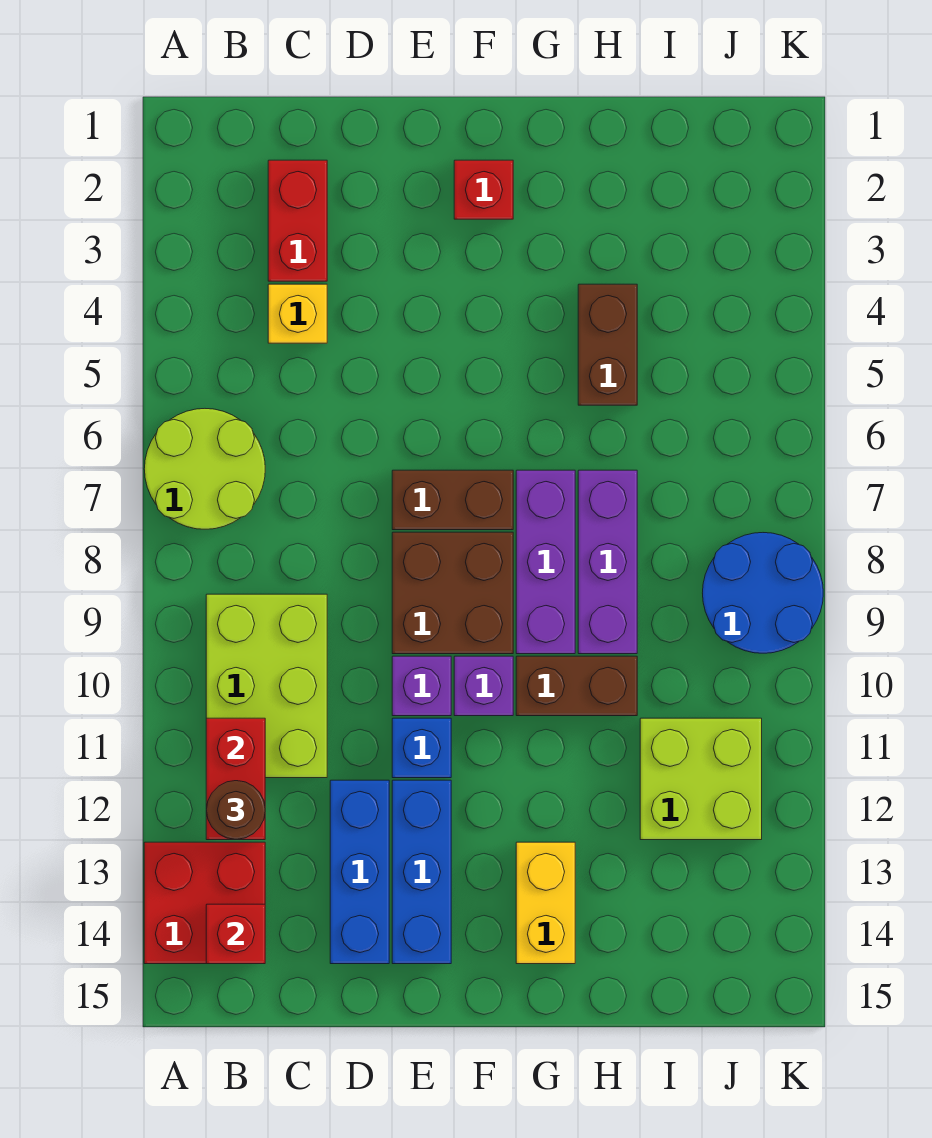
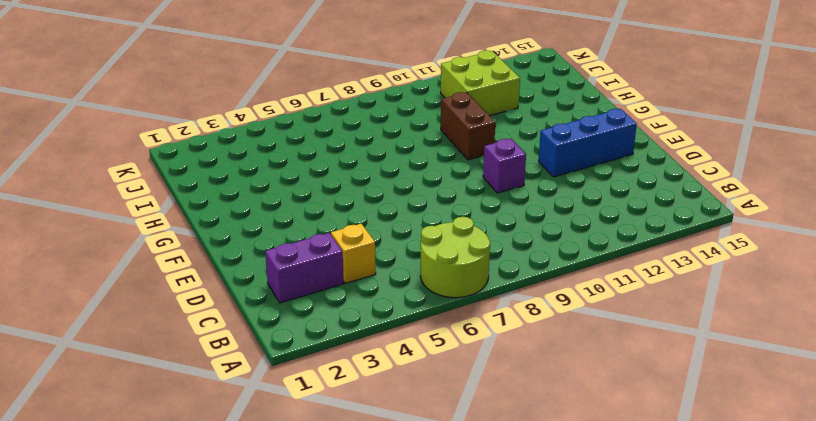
purple 1x2 brick [265,233,344,303] -> red 1x2 brick [268,160,327,281]
none -> red 2x2 brick [144,842,265,964]
none -> lime 2x3 brick [206,594,327,778]
none -> blue 1x3 brick [330,780,389,964]

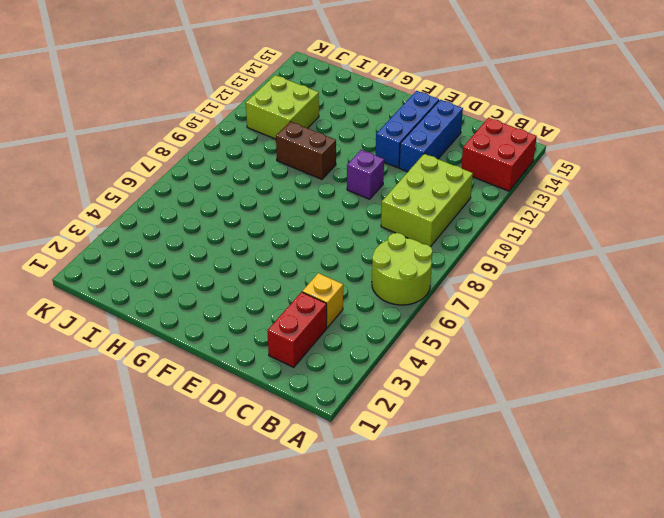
none -> brown 1x2 brick [392,470,513,530]
none -> brown 2x2 brick [392,532,513,654]
none -> blue 1x1 brick [392,718,451,778]

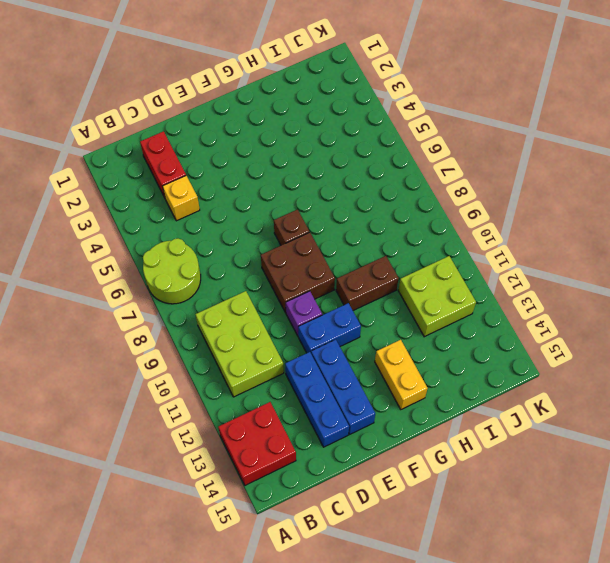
blue 1x2 brick [298,303,361,353] -> blue 1x1 brick [392,718,451,778]
brown 1x1 brick [274,209,309,245] -> brown 1x2 brick [392,470,513,530]
none -> red 1x1 brick [454,160,513,219]
none -> purple 1x1 brick [454,656,513,716]
none -> purple 1x3 brick [516,470,575,654]

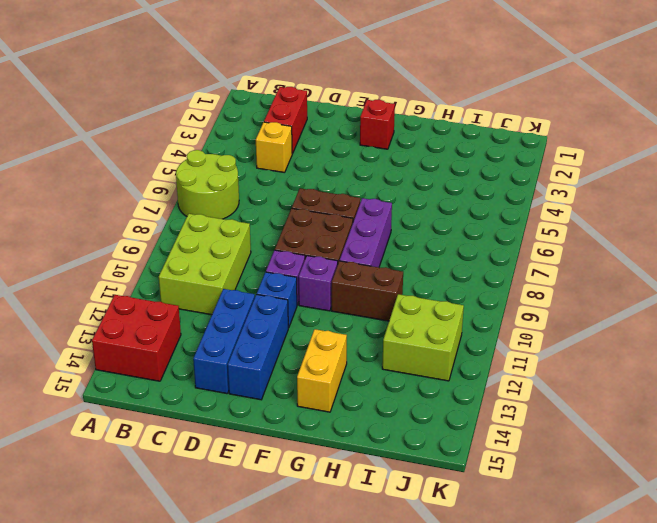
none -> brown 1x2 brick [578,284,637,405]
none -> purple 1x3 brick [578,470,637,654]
none -> blue 2x2 round brick [703,533,823,653]

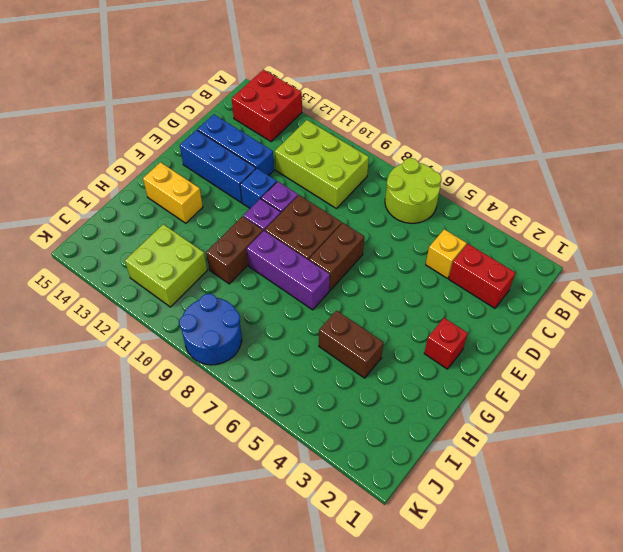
none -> purple 1x3 brick [578,470,637,654]
none -> red 1x2 brick [206,718,265,840]
none -> red 1x1 brick [206,904,265,964]

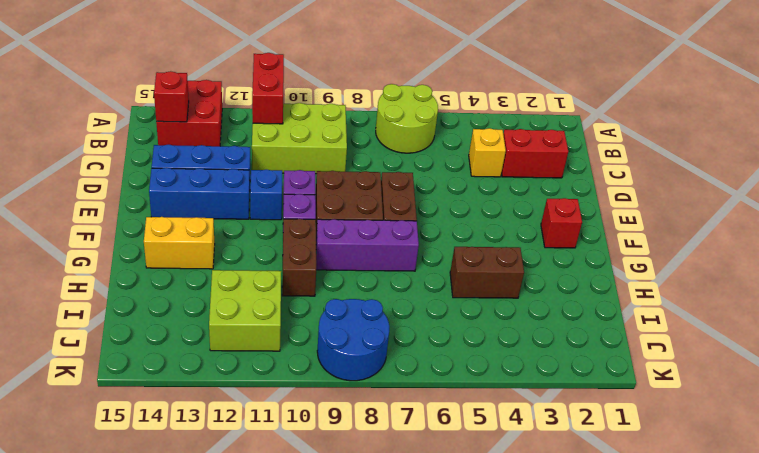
red 1x2 brick [252,53,284,124] -> red 1x2 brick turned to [206,718,265,840]
none -> purple 1x3 brick [578,470,637,654]
none -> brown 1x1 round brick [206,781,265,839]

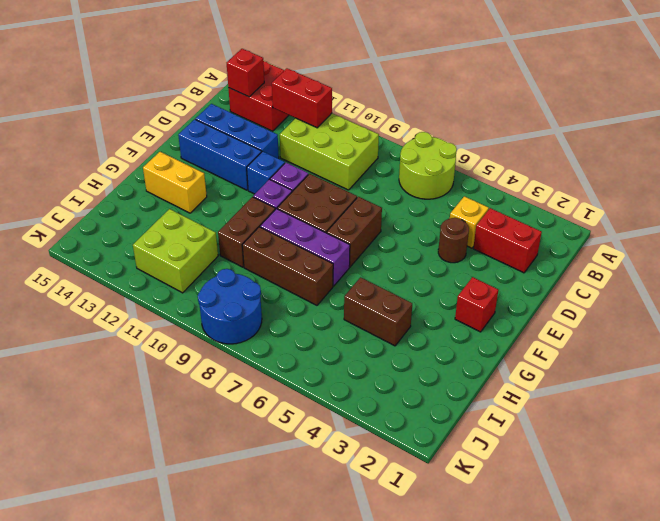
brown 1x1 round brick [438,218,469,263] -> brown 1x1 round brick moved to [206,781,265,839]
brown 1x3 brick [242,227,333,305] -> purple 1x3 brick [578,470,637,654]

